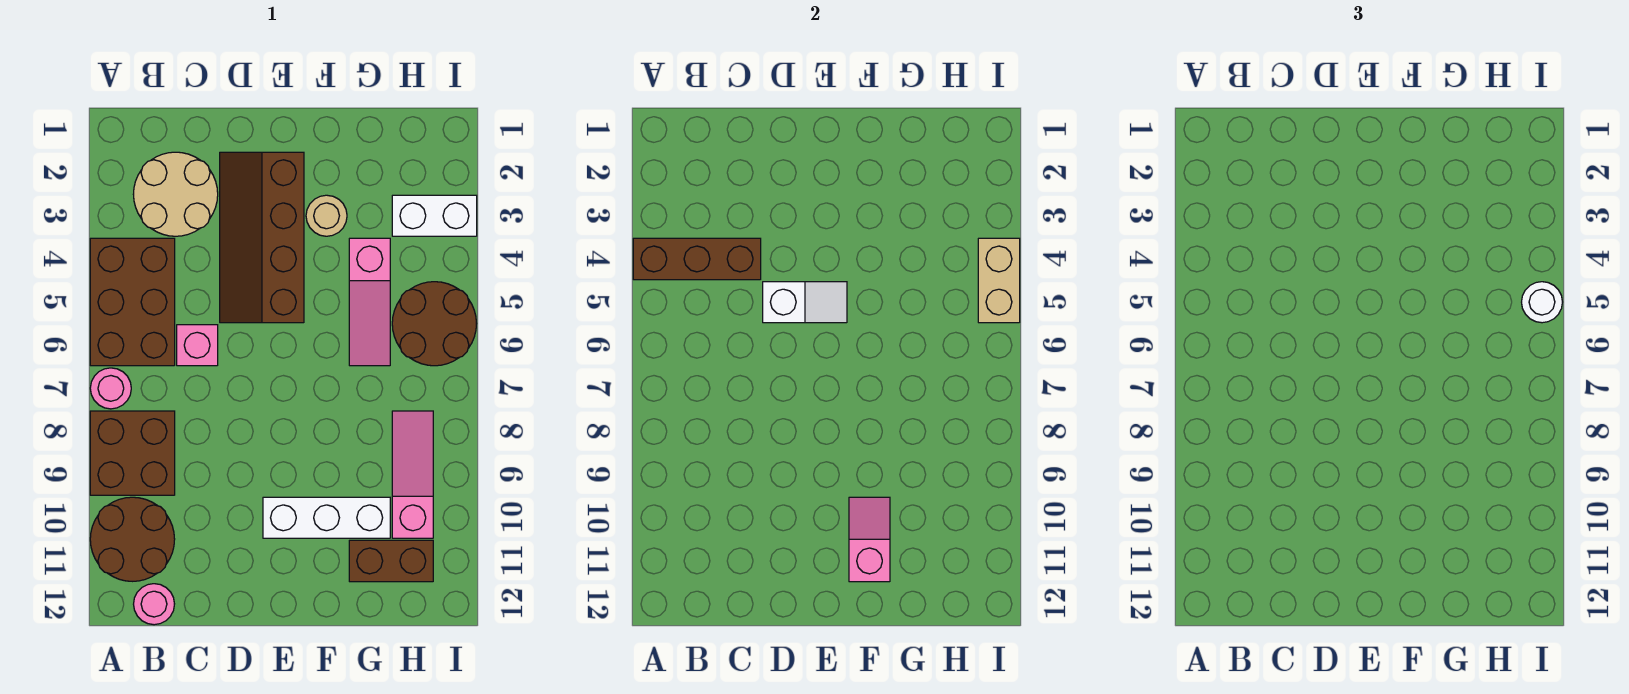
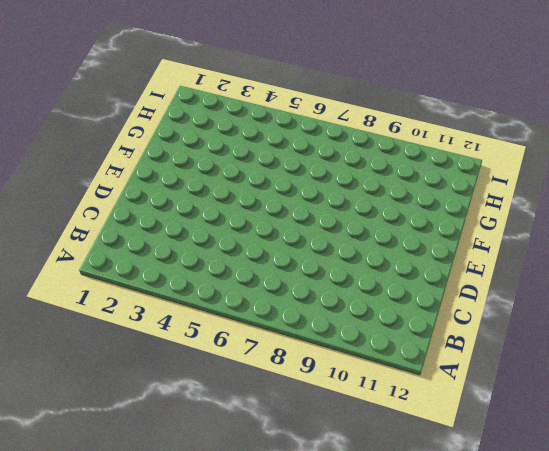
none -> brown 2x3 brick [90,238,175,366]
none -> pink 1x1 round brick [90,368,131,409]
none -> brown 2x2 brick [90,411,175,495]

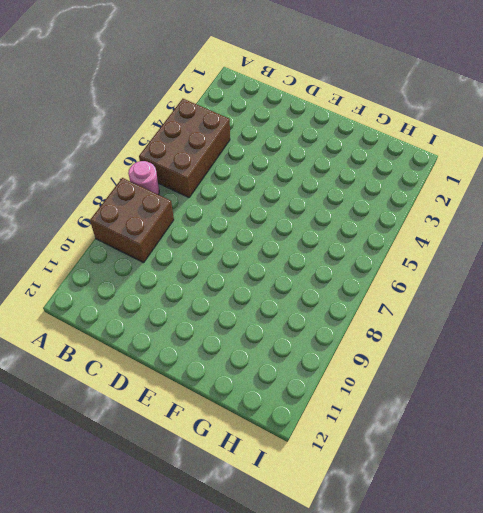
none -> brown 2x2 round brick [90,497,175,581]
none -> tan 2x2 round brick [133,152,218,236]
none -> pink 1x1 round brick [134,584,174,625]

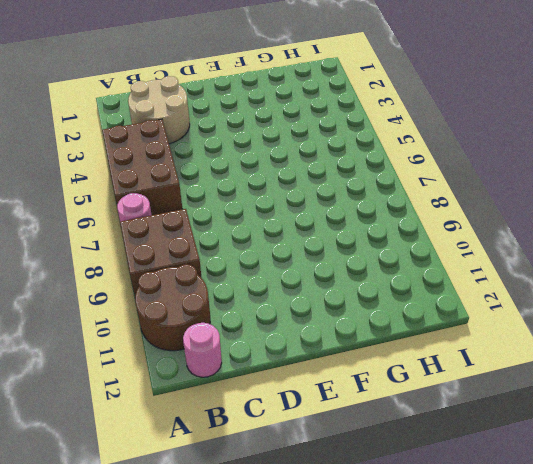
none -> pink 1x1 brick [177,325,218,366]
none -> brown 2x4 slope [220,152,304,323]
none -> white 1x3 brick [263,497,390,538]

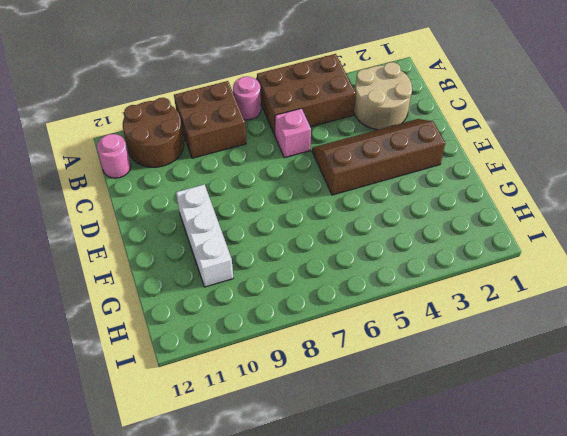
none -> tan 1x1 round brick [306,195,347,236]
none -> pink 1x3 slope [349,238,390,366]
none -> brown 1x2 brick [349,540,433,582]

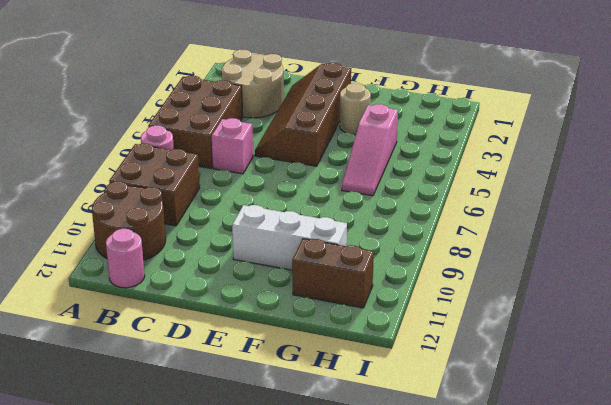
none -> white 1x2 brick [392,195,477,236]
none -> brown 2x2 round brick [392,282,477,366]
none -> pink 1x3 slope [392,411,433,538]

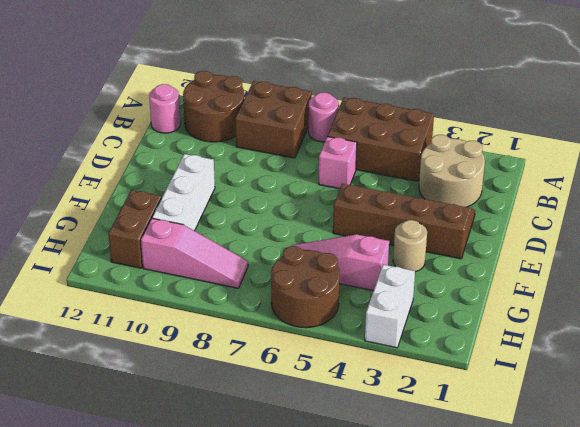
none -> brown 1x3 brick [633,238,761,280]
none -> white 1x2 slope [763,282,847,323]
none -> pink 1x2 slope [849,497,890,582]

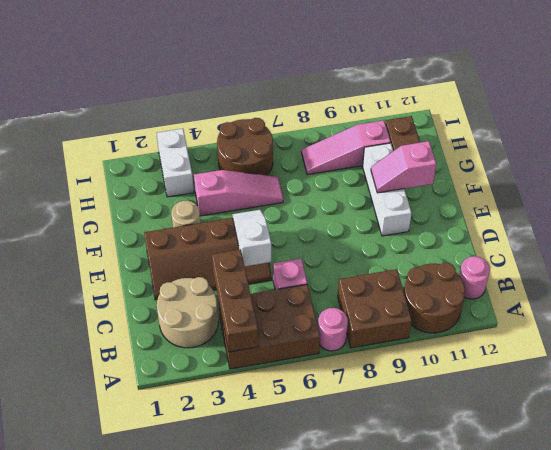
none -> tan 1x2 brick [978,238,1020,323]
none -> white 1x1 round brick [1522,282,1562,323]

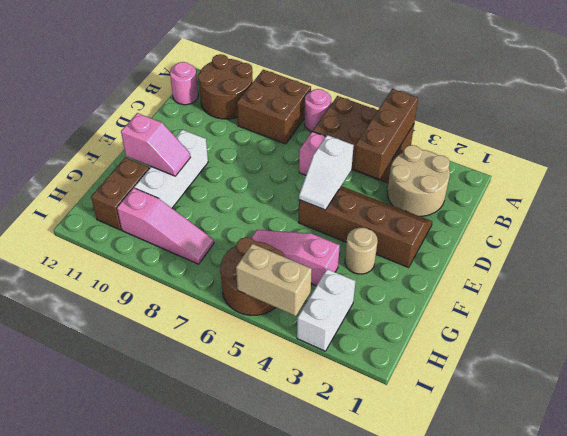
none -> white 1x1 round brick [1522,282,1562,323]

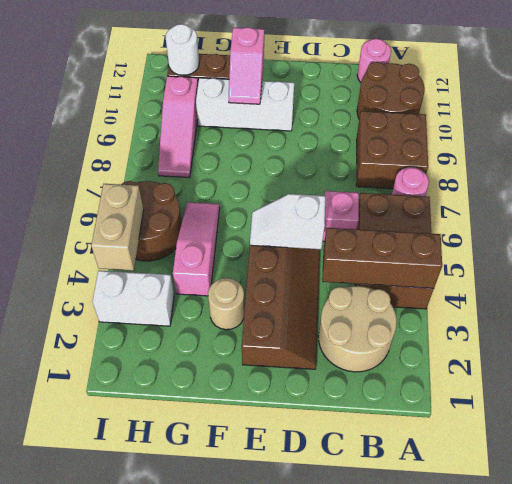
white 1x1 round brick [166,24,199,75] -> white 1x1 round brick moved to [1522,282,1562,323]

